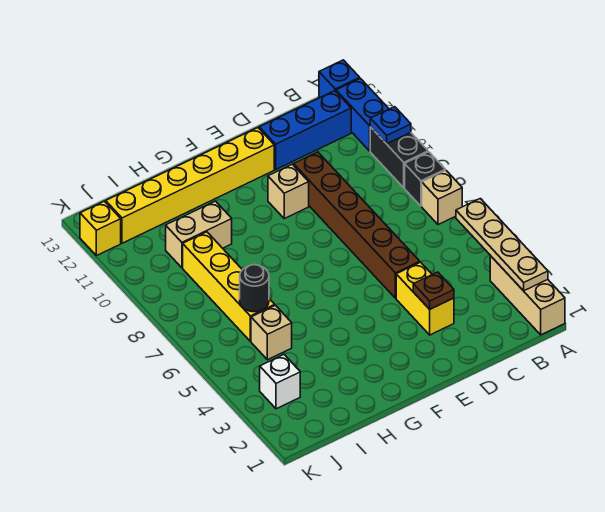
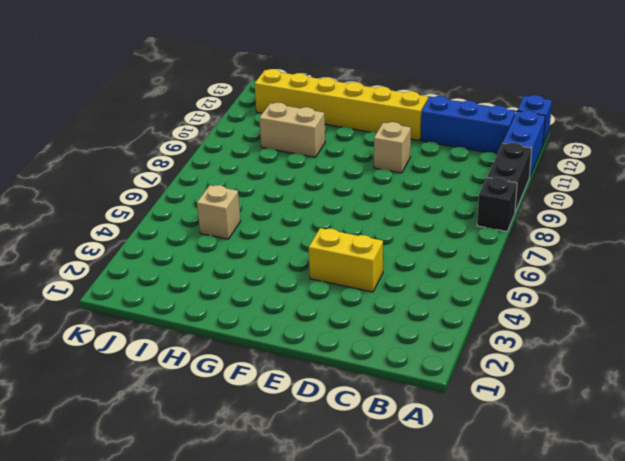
yellow 1x2 brick [309,228,383,292] -> yellow 1x2 brick turned to [396,262,454,335]
none -> tan 1x3 brick [490,256,565,335]
none -> tan 1x1 brick [422,170,462,225]
none -> brown 1x6 brick [294,152,420,298]

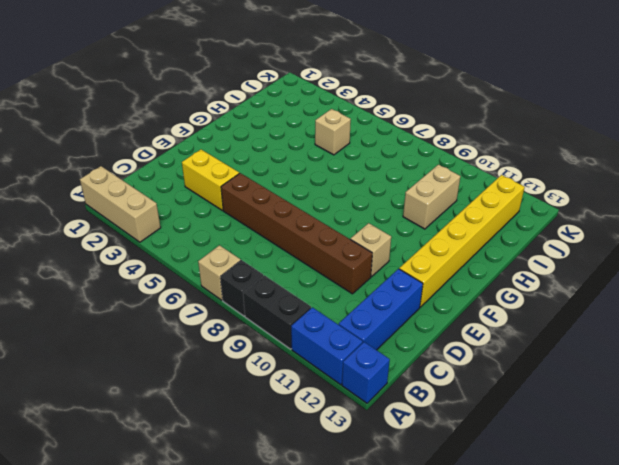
none -> yellow 1x4 brick [183,232,275,341]
none -> white 1x1 brick [260,355,300,409]
none -> yellow 1x1 brick [80,201,121,256]

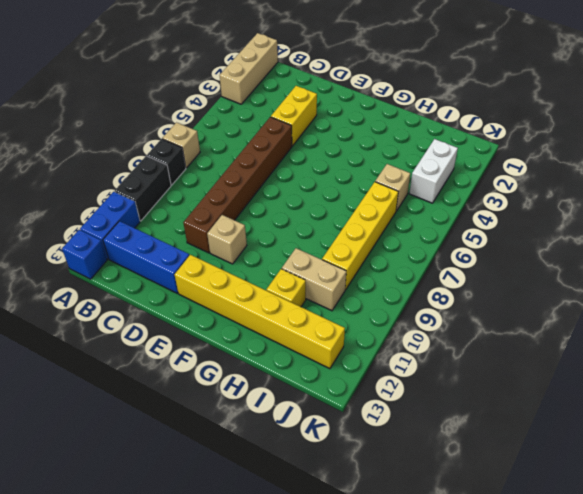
yellow 1x1 brick [267,269,306,307] -> yellow 1x1 brick moved to [80,201,121,256]
white 1x2 brick [409,139,458,203] -> white 1x1 brick [260,355,300,409]
none -> tan 1x4 plate [456,199,548,291]
none -> blue 1x1 plate [370,107,411,144]
none -> brown 1x1 plate [413,272,454,309]

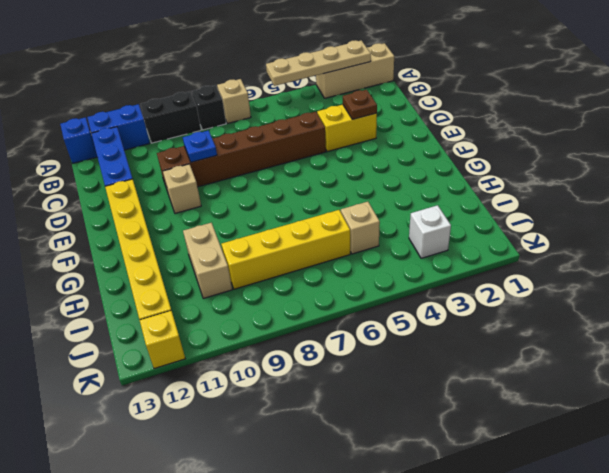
blue 1x1 plate [183,131,217,162] -> blue 1x1 plate moved to [370,107,411,144]
none -> black 1x1 round brick [240,265,269,312]

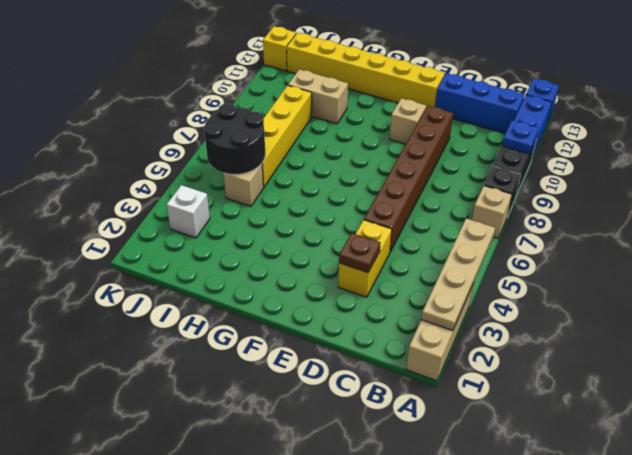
black 2x2 round brick [204,104,265,175] -> black 1x1 round brick [240,265,269,312]

